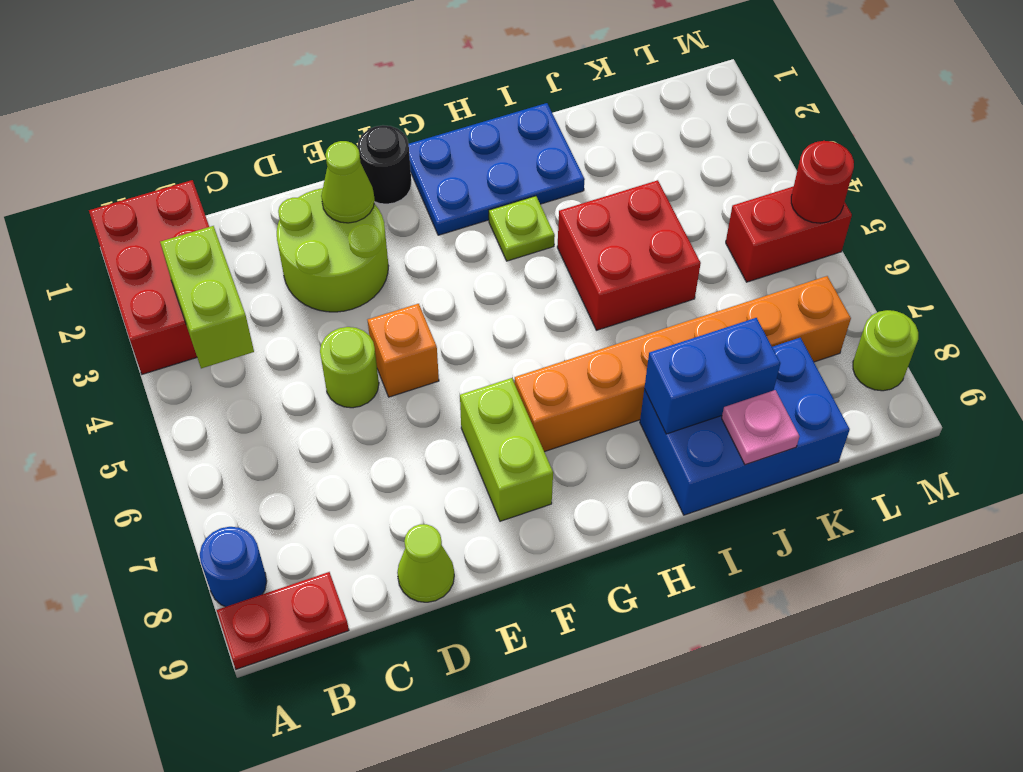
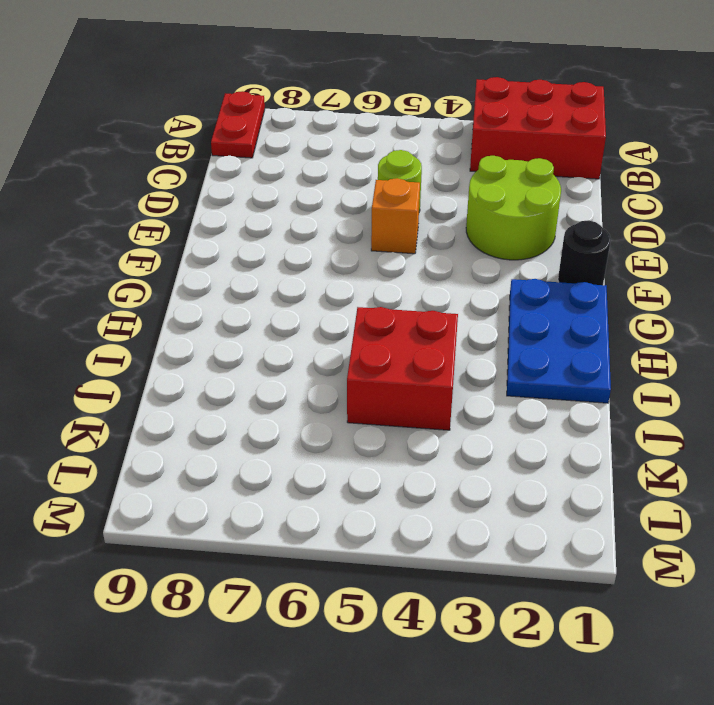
none -> blue 1x1 round brick [200,527,267,607]
none -> lime 1x1 cone [397,524,454,602]
none -> lime 1x2 brick [460,378,553,521]

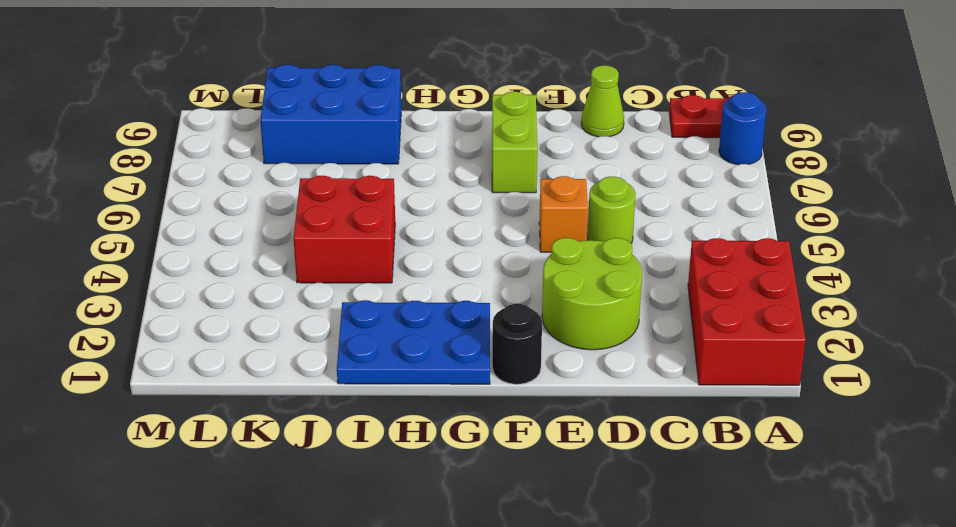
none -> orange 1x6 brick [514,276,851,452]
none -> lime 1x1 plate [489,196,555,261]
none -> red 1x2 brick [726,186,852,282]

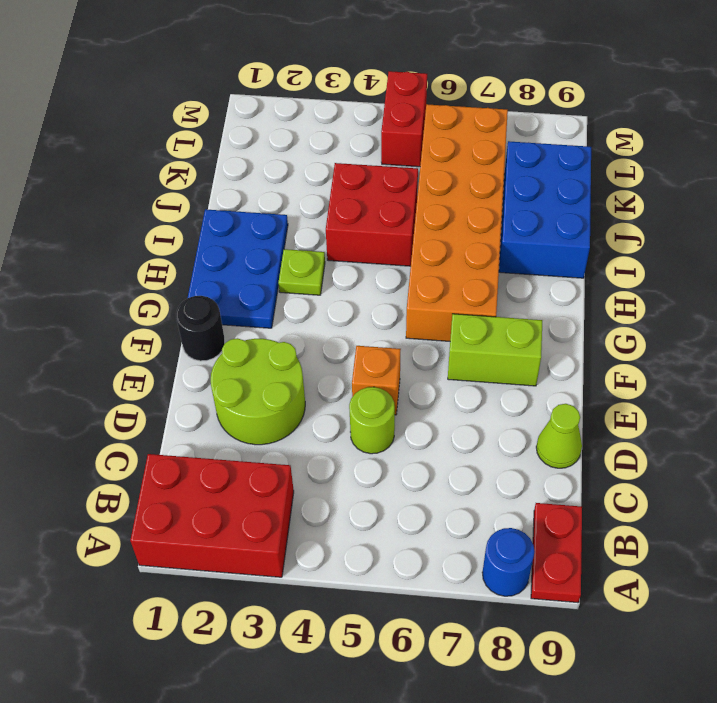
orange 2x6 brick [406,104,508,341] -> orange 1x6 brick [514,276,851,452]
none -> lime 1x1 round brick [853,310,918,391]
none -> lime 1x2 brick [160,226,254,368]
none -> lime 1x1 cone [321,141,375,223]

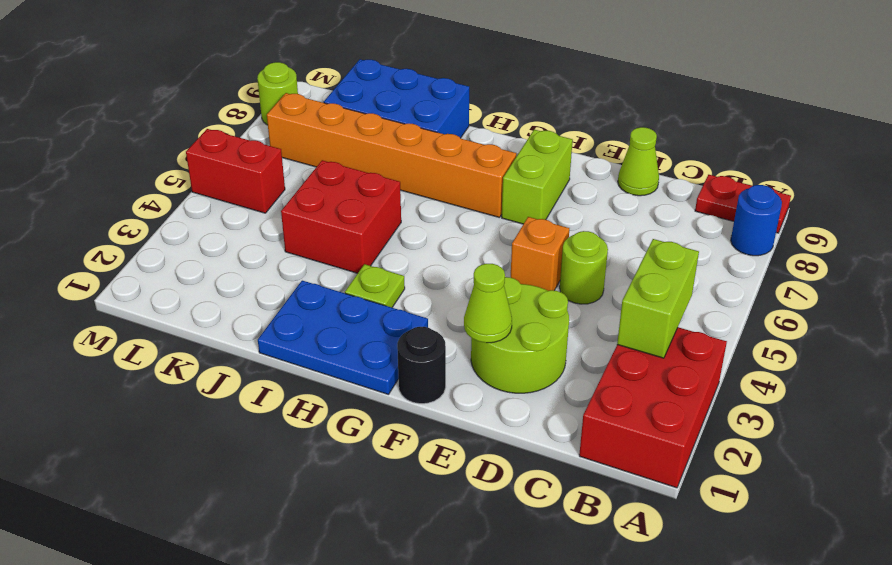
none -> blue 1x2 brick [644,318,780,434]
none -> pink 1x1 plate [722,390,799,465]
none -> red 1x1 round brick [791,141,854,223]

